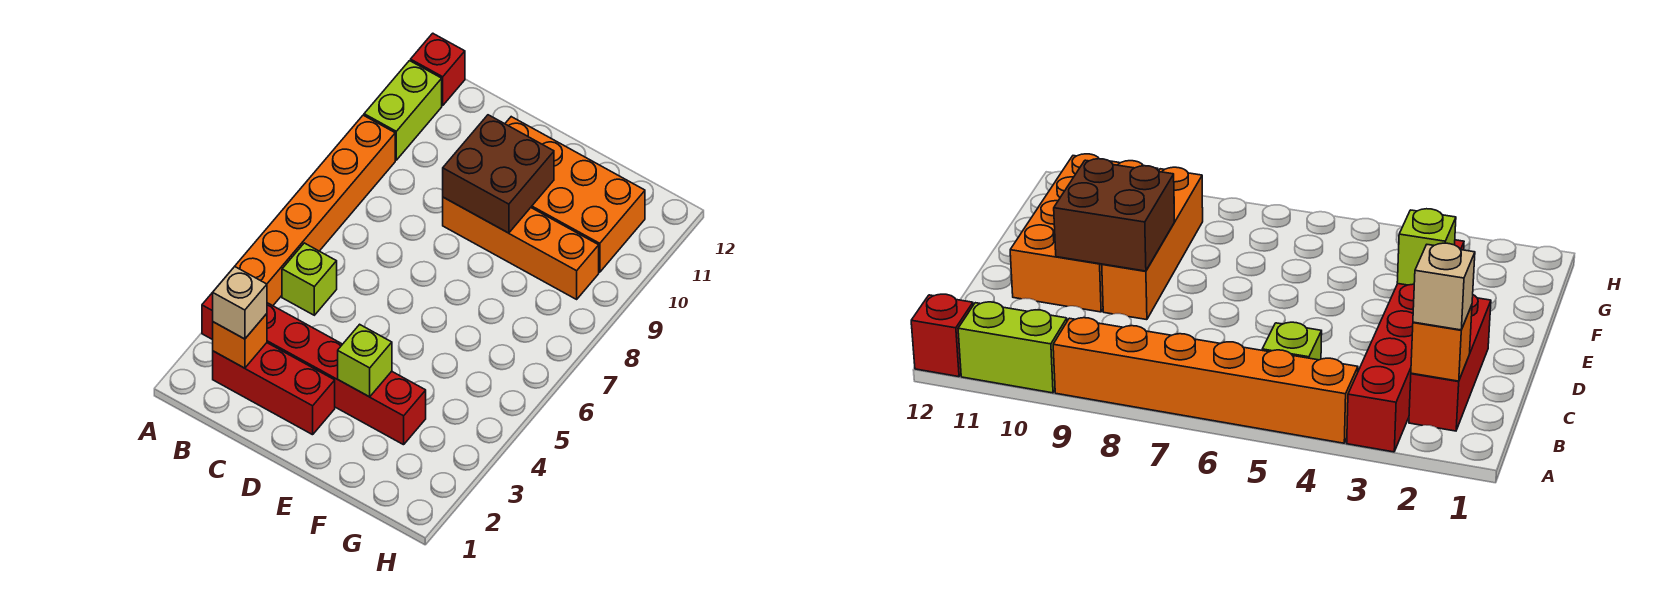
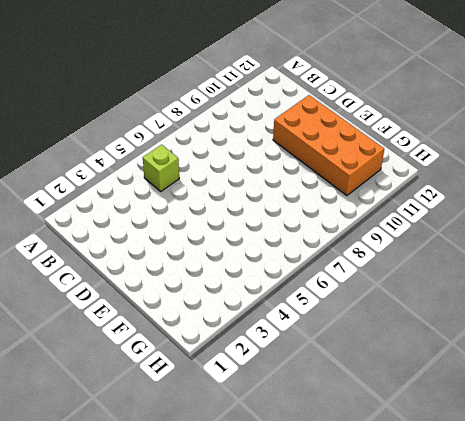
none -> red 1x6 brick [202,279,426,445]
none -> orange 1x6 brick [235,115,395,306]
none -> lime 1x2 brick [364,61,442,160]

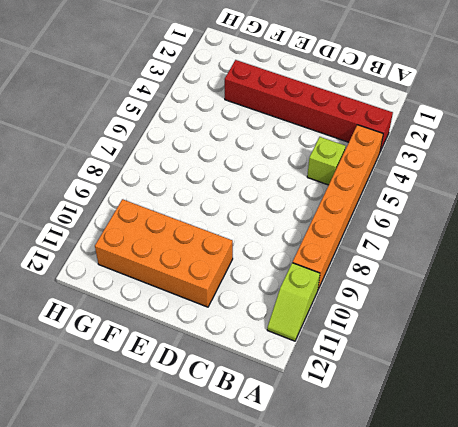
lime 1x2 slope [267,263,320,341] -> lime 1x2 brick [364,61,442,160]
none -> red 1x1 brick [411,33,465,105]
none -> red 1x3 brick [213,343,335,435]
none -> orange 1x4 brick [443,197,599,299]

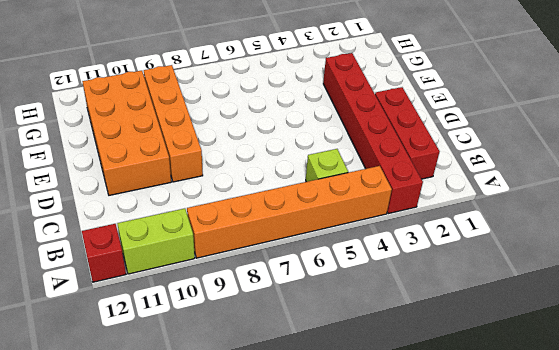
none -> orange 1x1 brick [213,314,267,368]
none -> brown 2x2 brick [443,115,554,233]
none -> lime 1x1 brick [338,324,392,397]

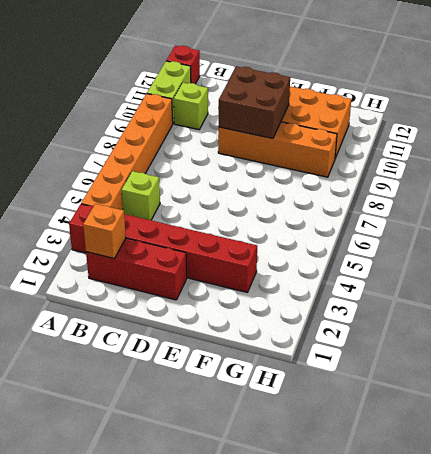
lime 1x1 brick [174,83,208,130] -> lime 1x1 brick moved to [338,324,392,397]
none -> tan 1x1 brick [213,267,267,339]

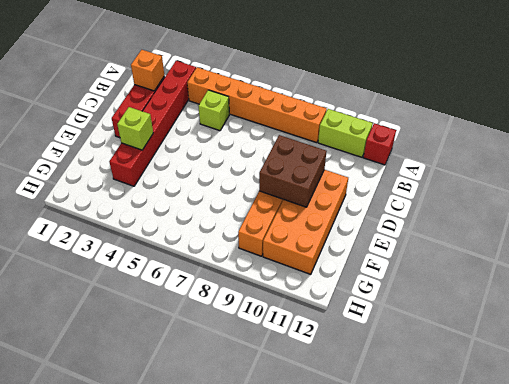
none -> tan 1x1 brick [213,267,267,339]

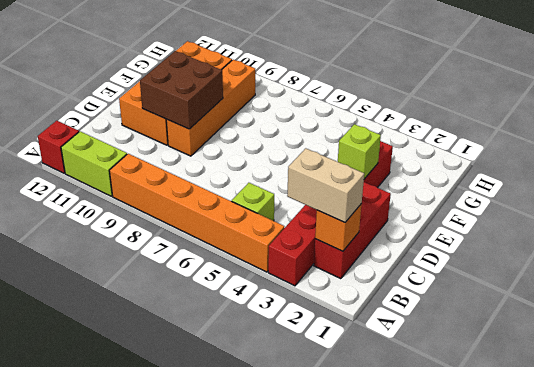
tan 1x2 brick [287,148,364,222] -> tan 1x1 brick [213,267,267,339]

